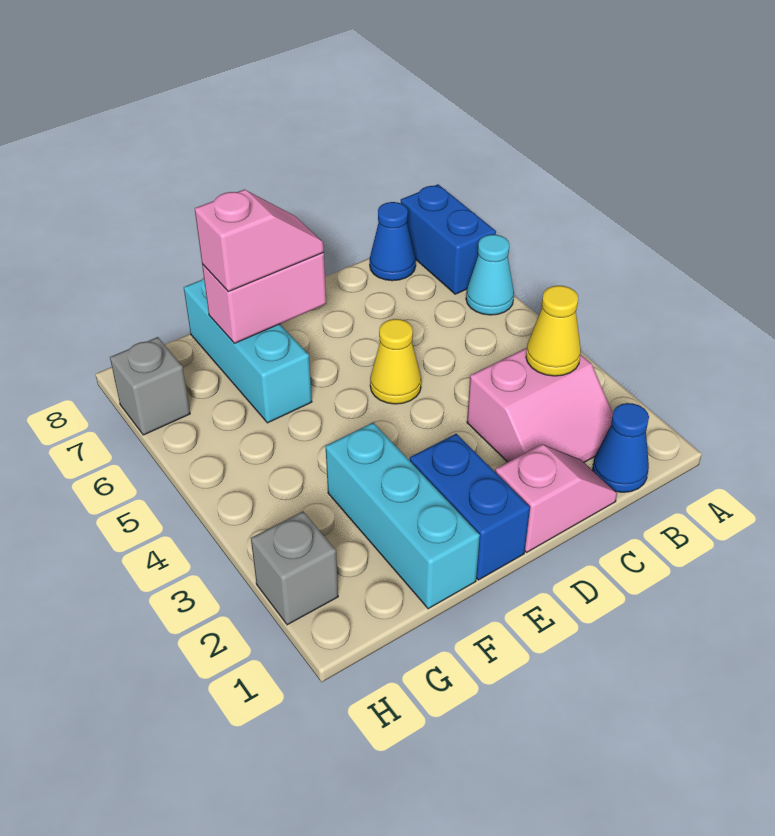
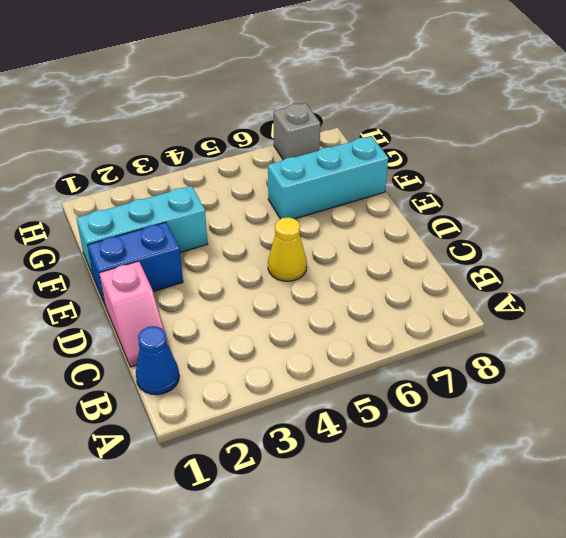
none -> cyan 1x1 cone [466,235,514,315]
none -> blue 1x2 brick [401,184,496,294]
none -> pink 2x2 slope [467,348,613,462]

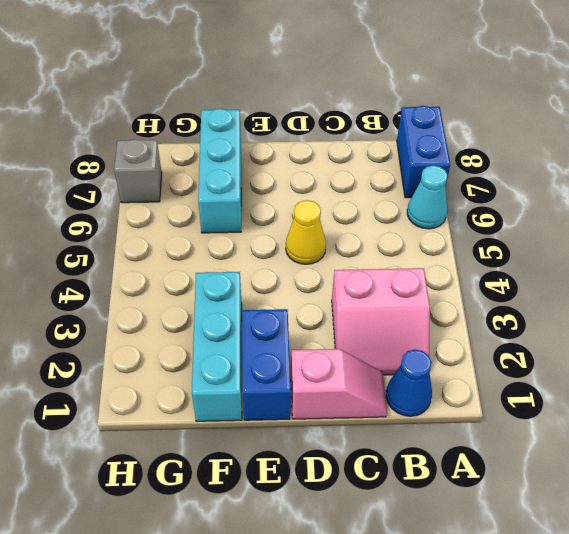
none -> blue 1x1 cone [370,202,416,281]
none -> grey 1x1 brick [251,511,338,625]
none -> yellow 1x1 cone [526,286,581,376]

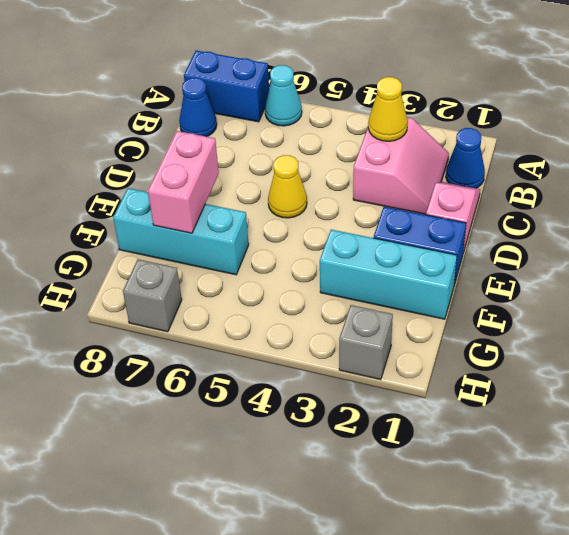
none -> pink 1x2 slope [195,190,324,292]

